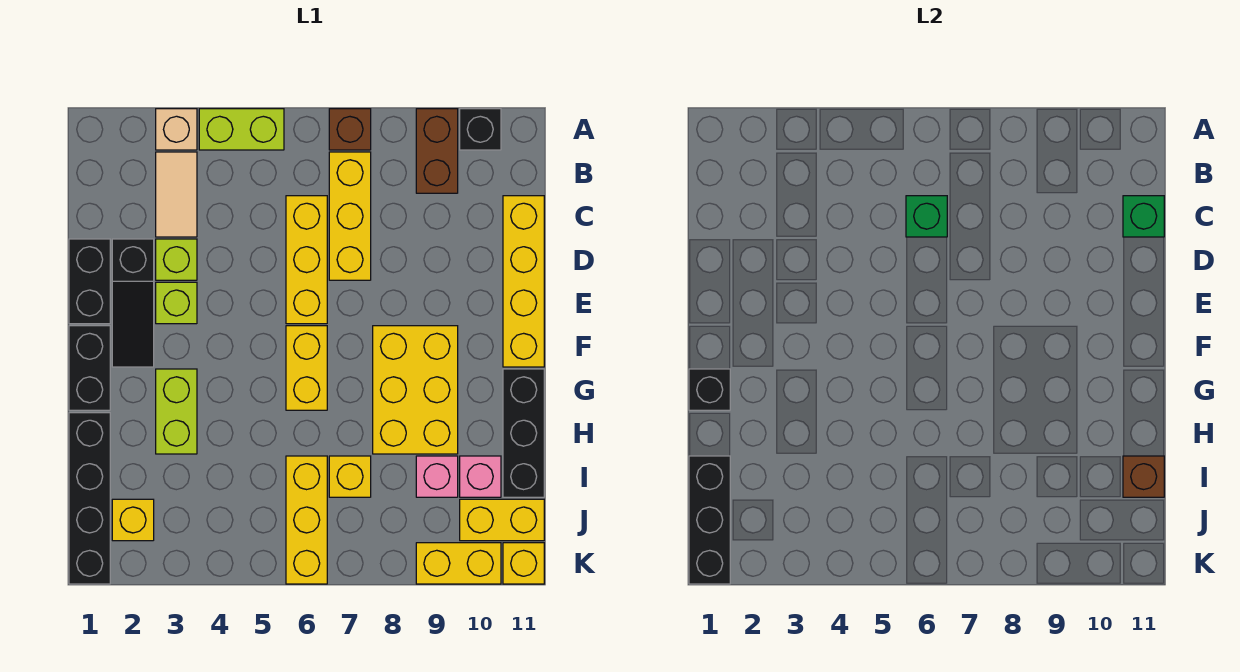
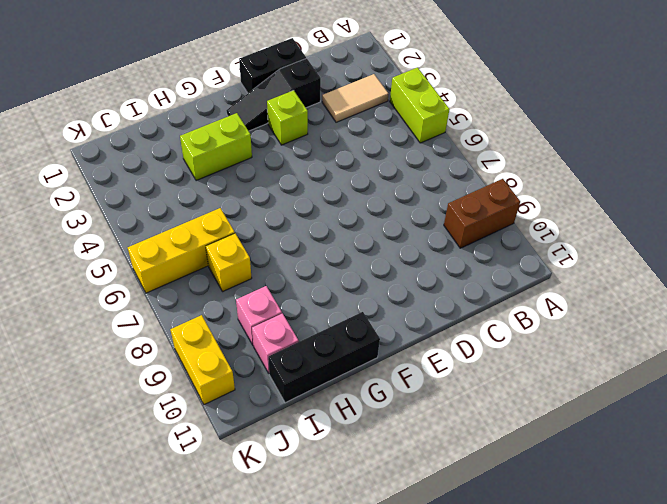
none -> tan 1x1 brick [156,109,197,150]
none -> brown 1x1 brick [329,109,371,150]
none -> black 1x1 brick [460,109,501,150]
none -> yellow 1x3 brick [329,152,371,280]

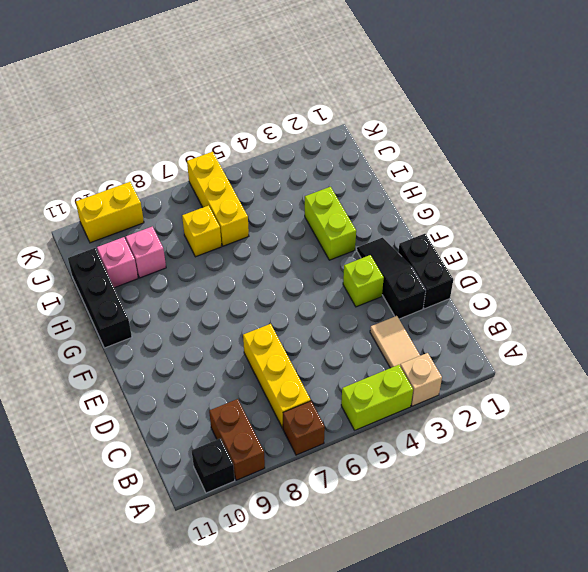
none -> yellow 1x3 brick [286,196,327,324]
none -> yellow 1x4 brick [503,196,544,367]
none -> lime 1x1 brick [156,239,197,280]
none -> black 1x2 brick [69,326,110,410]

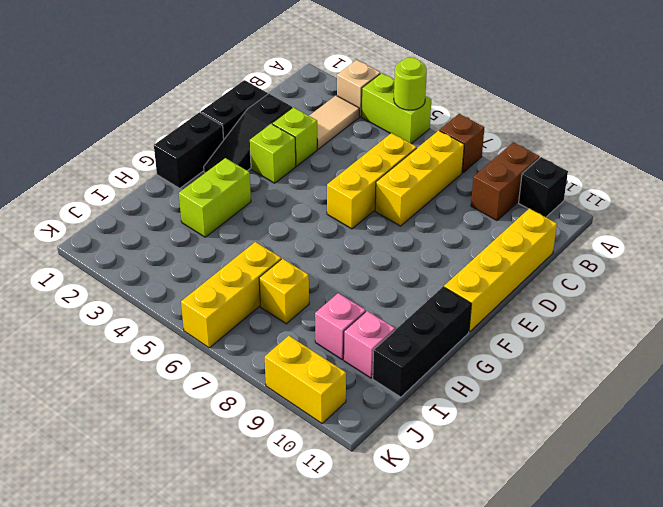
lime 1x1 round brick [394,58,427,110] -> none
none -> yellow 1x2 brick [286,326,327,410]
none -> yellow 2x3 brick [373,326,458,454]
none -> black 1x4 brick [69,413,110,584]
none -> yellow 1x1 brick [112,499,154,541]

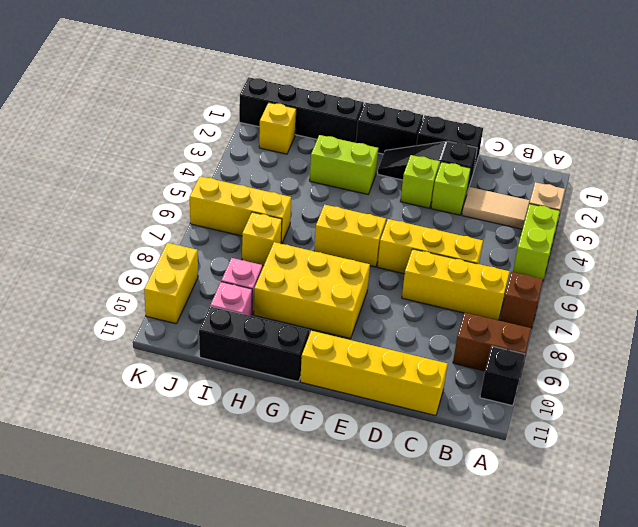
none -> yellow 1x2 brick [460,499,544,541]
none -> yellow 1x1 brick [503,543,544,584]
none -> green 1x1 brick [906,196,947,237]
none -> green 1x1 brick [1123,196,1164,237]

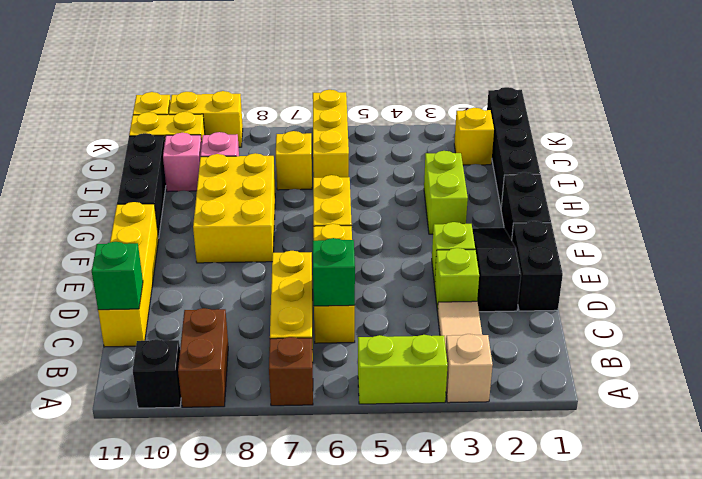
none -> black 1x1 brick [689,369,730,410]
none -> black 1x3 brick [689,456,730,584]
none -> brown 1x1 brick [1123,456,1164,497]

